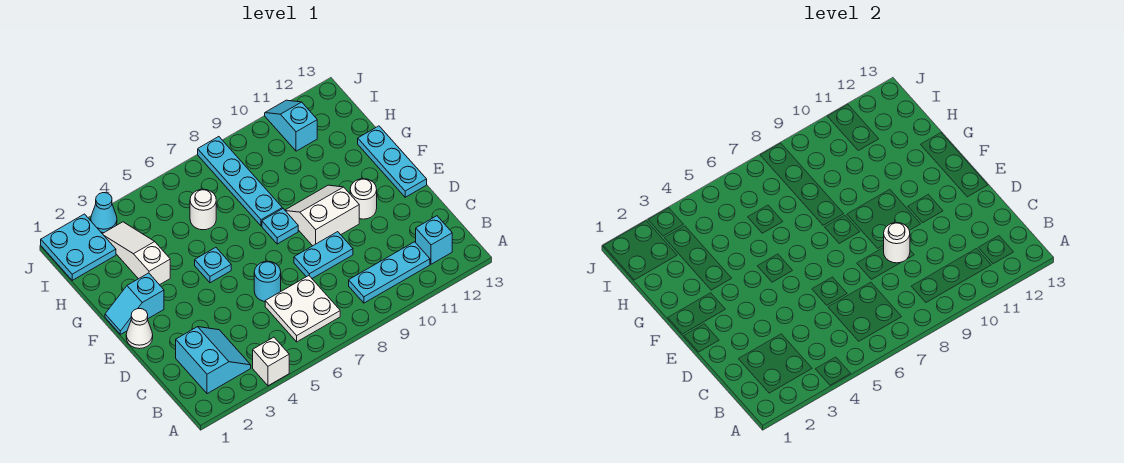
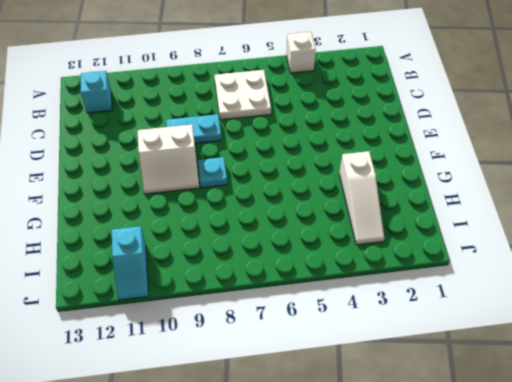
none -> cyan 2x2 slope [176,327,251,394]
none -> cyan 1x3 plate [349,242,430,303]
none -> cyan 1x1 round brick [254,261,281,302]

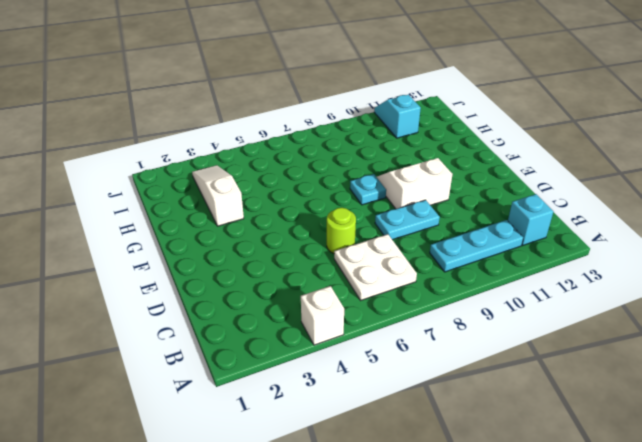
lime 1x1 round brick [327,208,356,254] -> cyan 1x1 round brick [254,261,281,302]
none -> cyan 2x2 slope [176,327,251,394]
none -> white 1x1 cone [126,309,153,349]
none -> white 1x1 round brick [350,179,377,219]

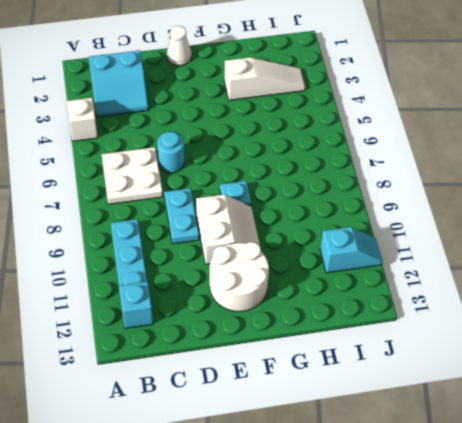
white 2x2 round brick [210,242,269,312] -> white 1x1 round brick [350,179,377,219]
none -> cyan 1x3 plate [358,126,427,197]
none -> cyan 1x2 slope [105,273,164,334]
none -> cyan 1x1 plate [195,247,231,283]

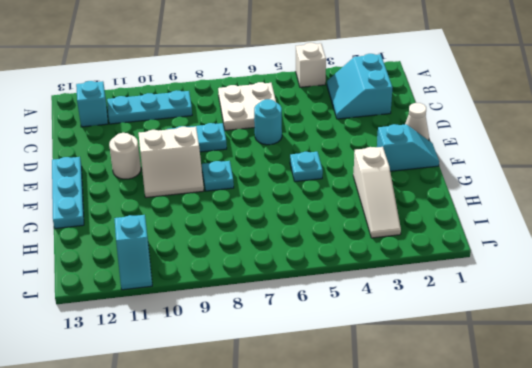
none -> cyan 1x4 plate [198,137,282,226]
none -> white 1x1 round brick [190,189,216,230]
none -> cyan 2x2 plate [41,214,116,280]

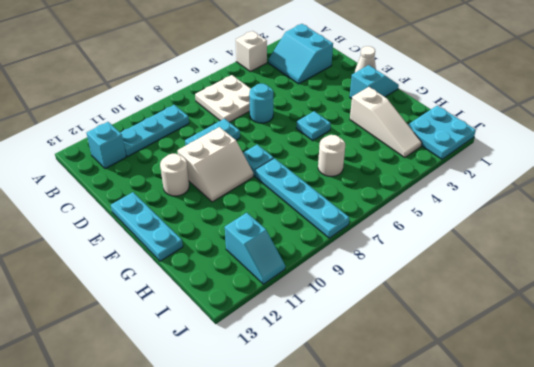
none -> cyan 1x1 cone [91,193,117,233]
none -> white 1x1 round brick [884,223,910,263]

